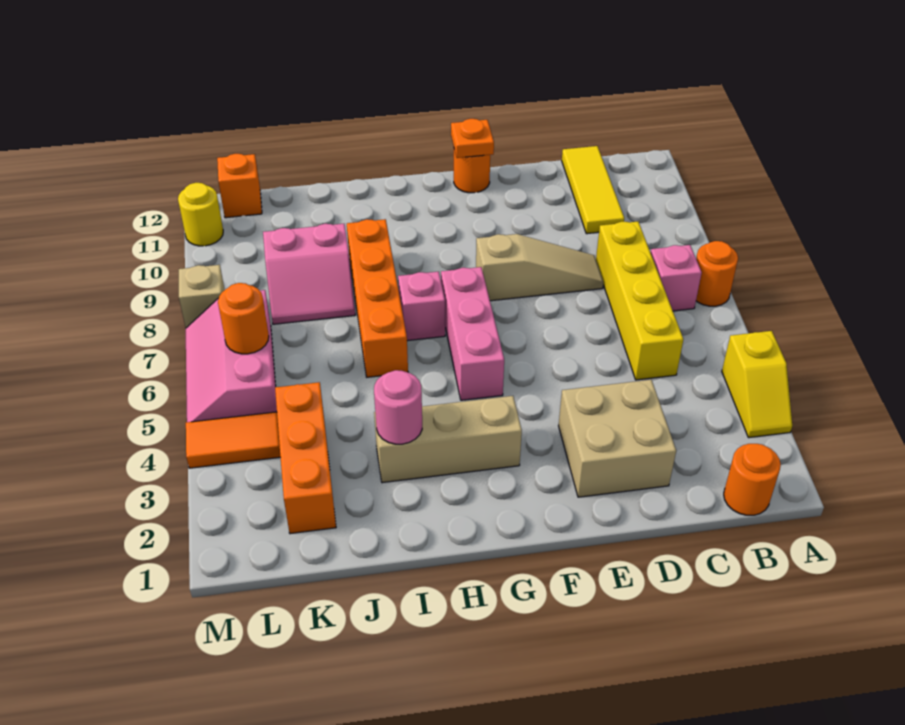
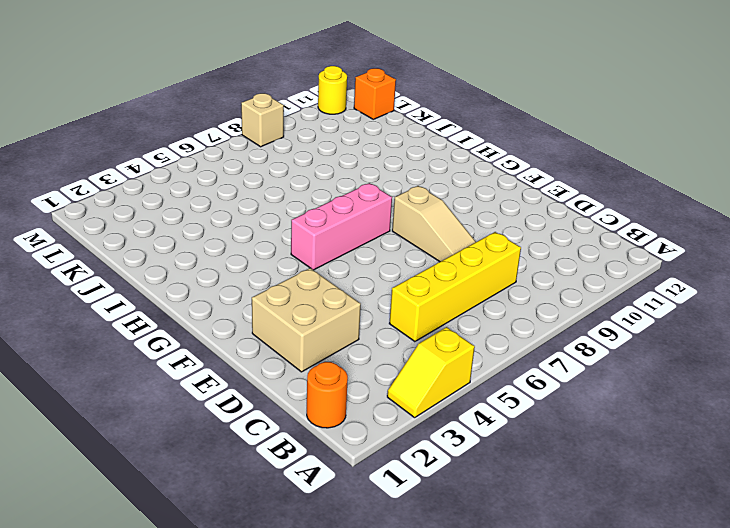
none -> orange 1x1 round brick [696,241,738,306]
none -> pink 1x1 brick [650,245,702,311]
none -> yellow 1x3 tile [562,146,624,234]

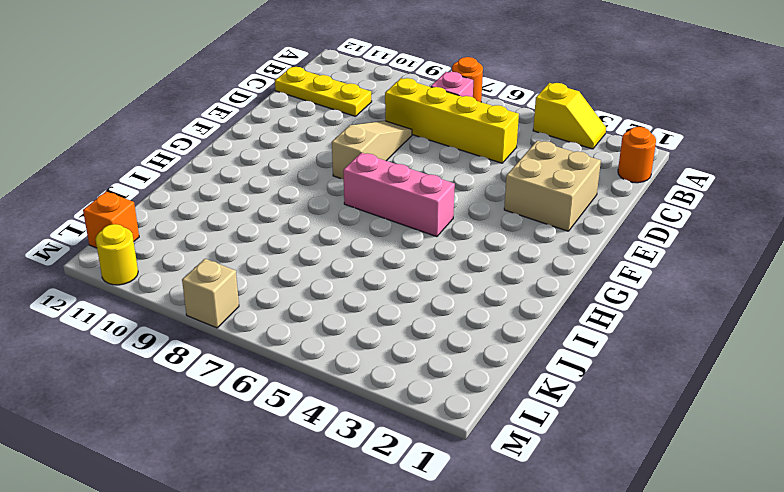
yellow 1x3 plate [275,67,372,116] -> yellow 1x3 tile [562,146,624,234]
none -> orange 1x1 round brick [454,149,490,193]
none -> tan 1x3 brick [374,396,522,483]
none -> pink 1x1 brick [398,272,445,341]

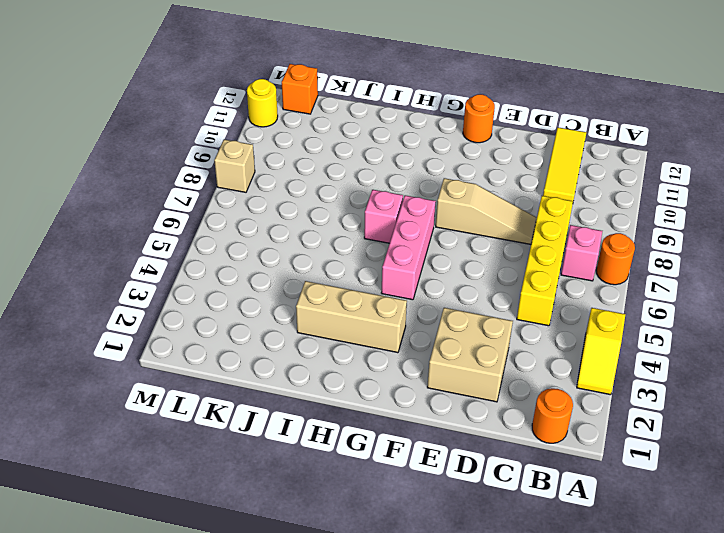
none -> orange 1x4 brick [347,219,408,377]
none -> pink 2x2 slope [263,224,355,324]
none -> orange 1x3 brick [275,382,336,534]

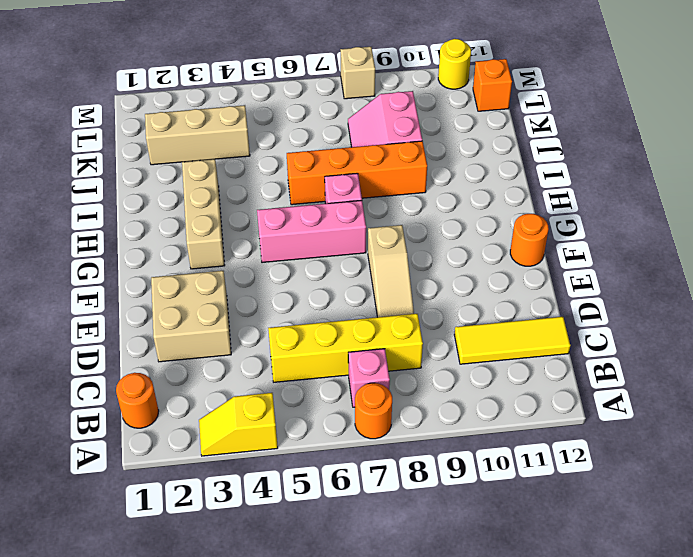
tan 1x3 brick [145,105,250,165] -> orange 1x3 brick [275,382,336,534]
none -> orange 1x2 tile [186,412,280,468]
none -> pink 2x3 slope [186,290,277,422]
none -> orange 1x1 plate [451,119,494,158]

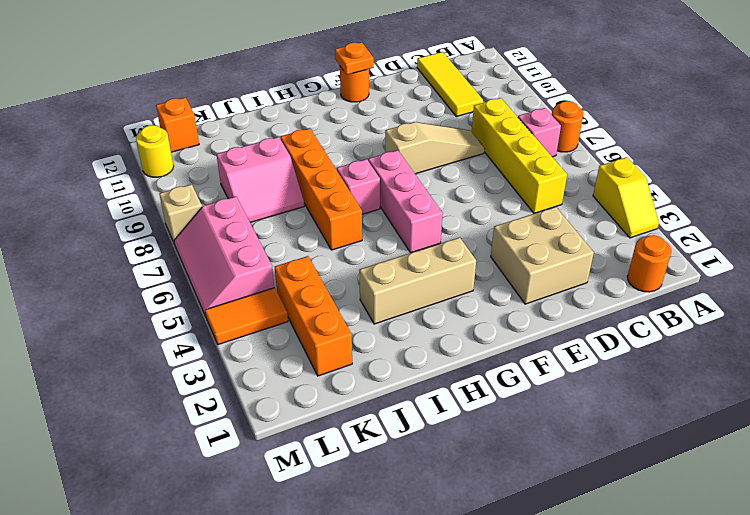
none -> pink 1x1 round brick [374,370,422,444]
none -> orange 1x1 round brick [218,283,269,354]

